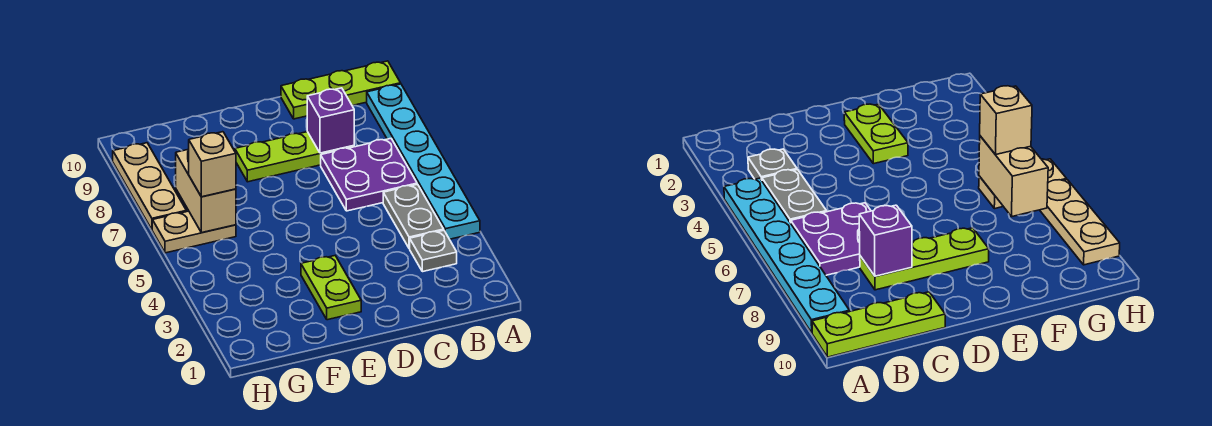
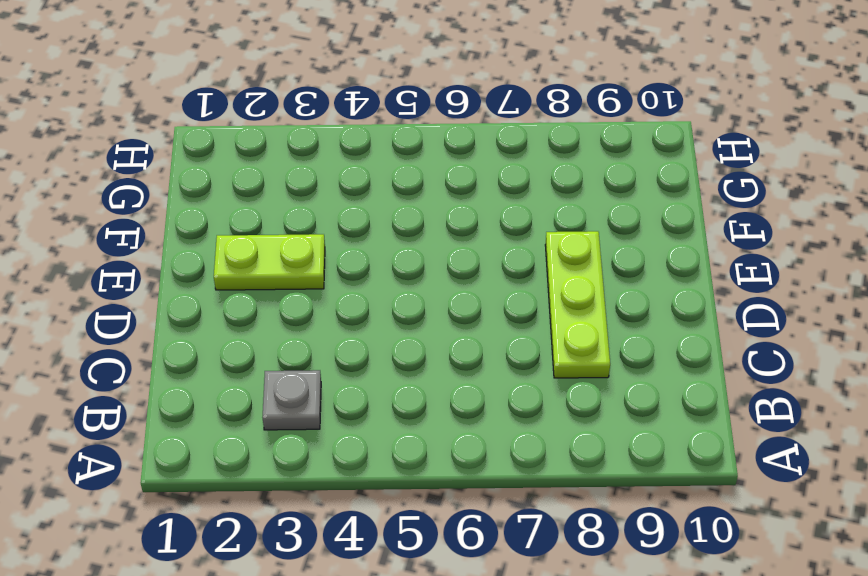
none -> cyan 1x6 plate [367,84,480,239]
none -> lime 1x3 plate [281,61,401,119]
none -> grey 1x2 plate [383,184,444,249]

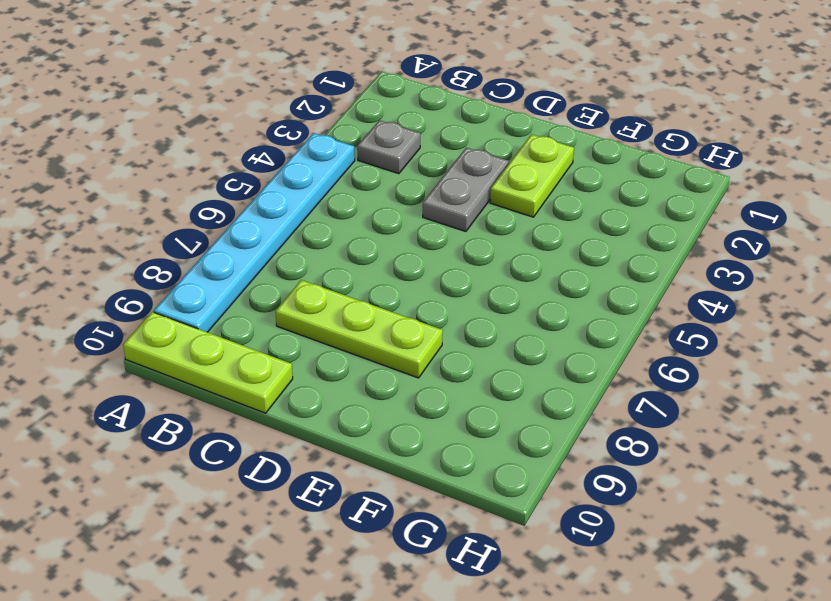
grey 1x2 plate [423,148,509,232] -> grey 1x2 plate moved to [383,184,444,249]
none -> purple 2x2 plate [321,139,417,211]
none -> tan 1x2 plate [152,211,236,253]
none -> tan 1x3 plate [113,143,186,229]

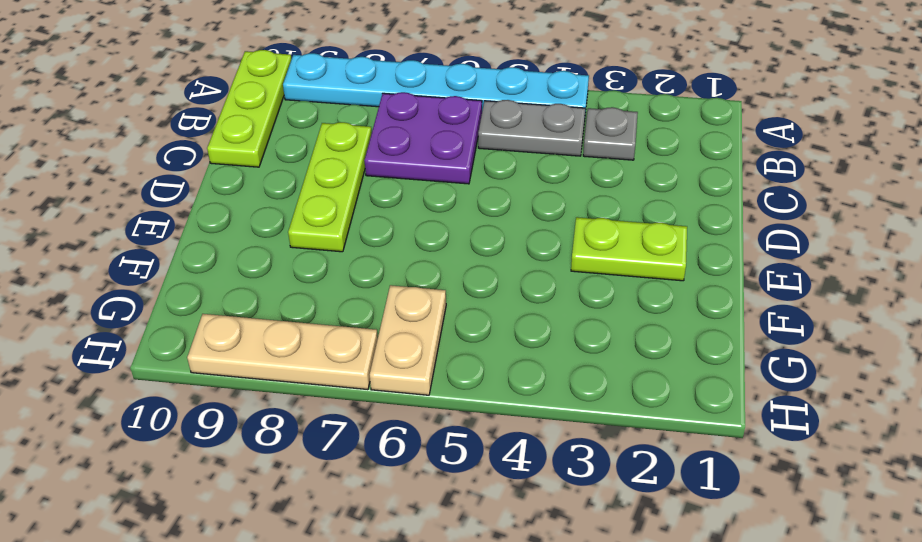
none -> purple 1x1 brick [307,88,354,153]
none -> tan 1x2 brick [176,149,236,233]
none -> tan 1x1 brick [189,132,236,197]

